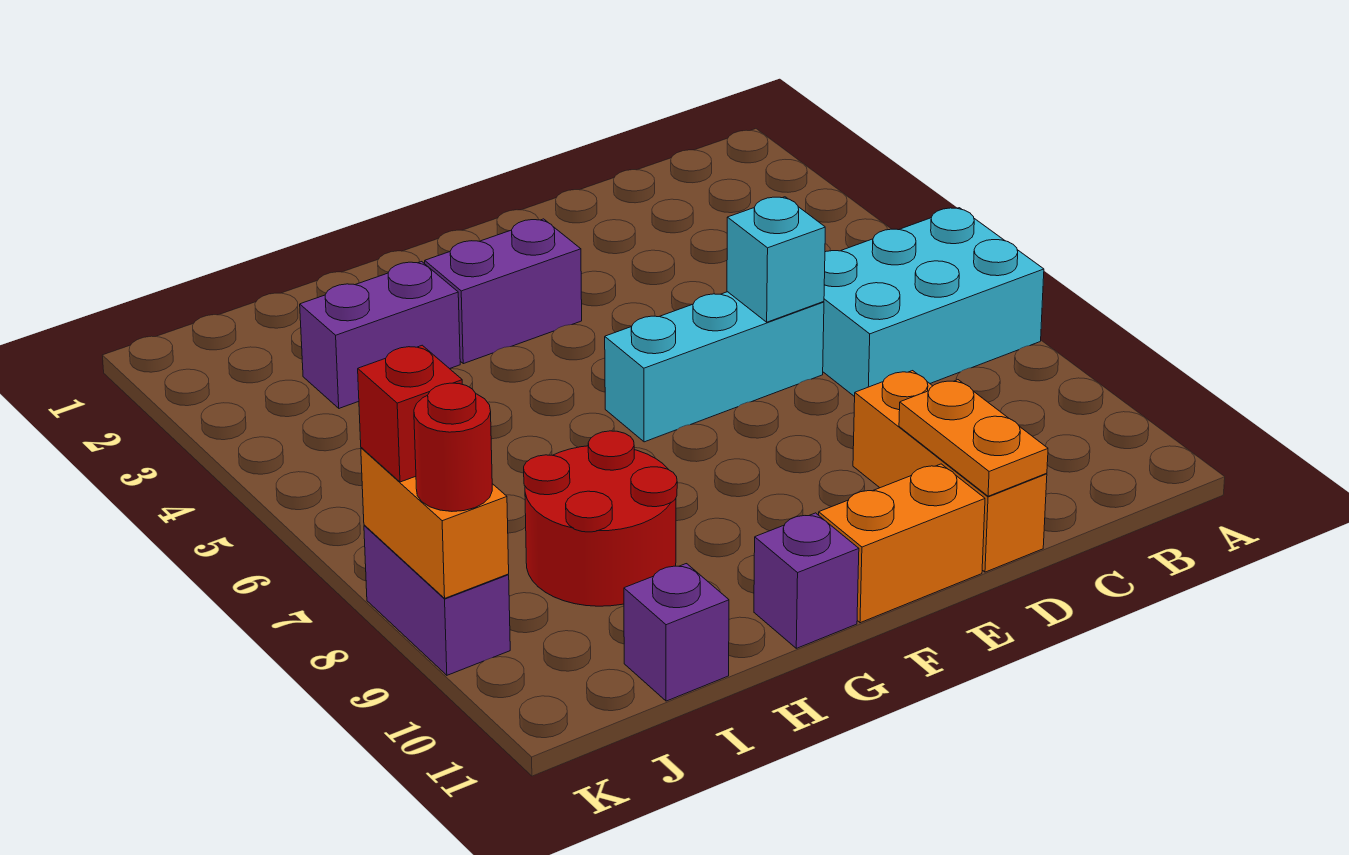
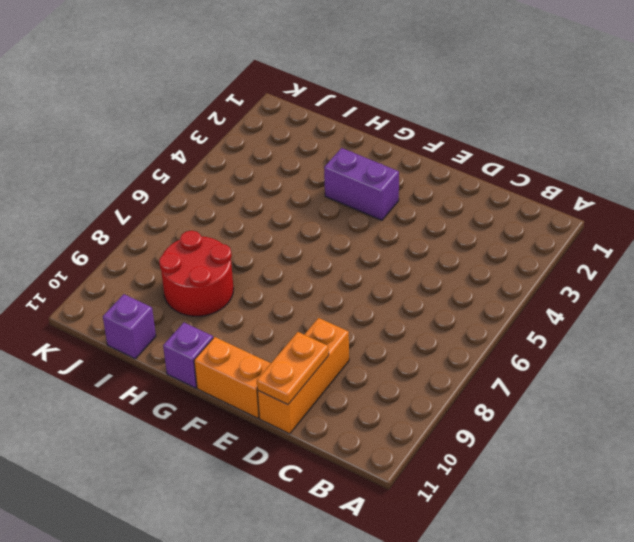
none -> cyan 2x3 brick [823,208,1044,397]
none -> cyan 1x3 brick [605,292,824,442]
none -> purple 1x2 brick [300,262,460,408]

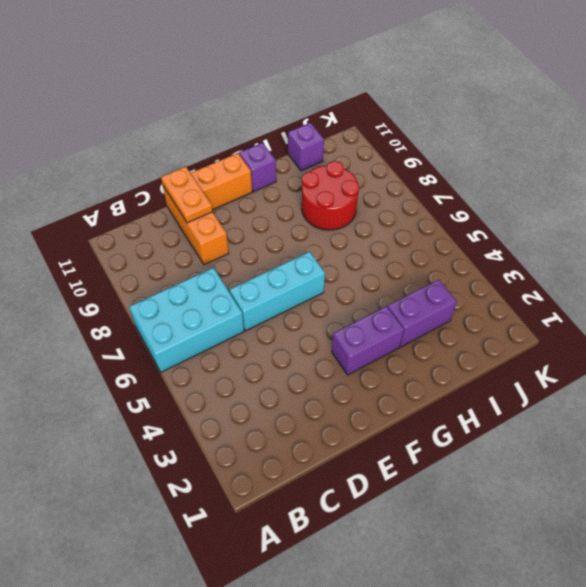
none -> purple 1x2 brick [364,525,510,675]
none -> cyan 1x1 brick [727,197,825,322]
none -> orange 1x2 brick [361,448,509,598]

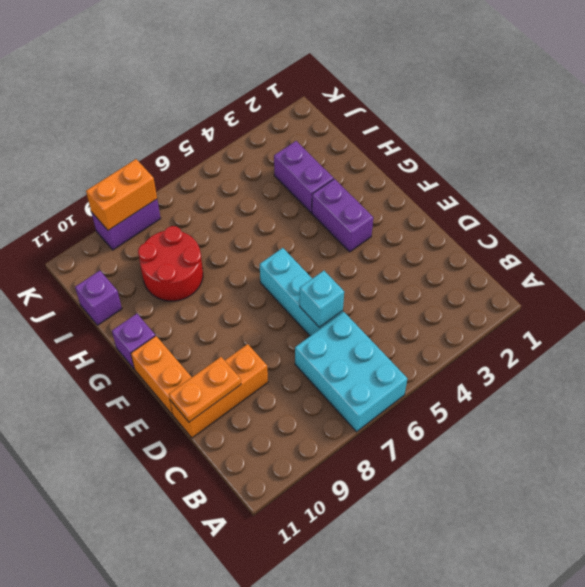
none -> red 1x1 brick [358,345,462,482]
none -> red 1x1 round brick [414,383,492,511]

